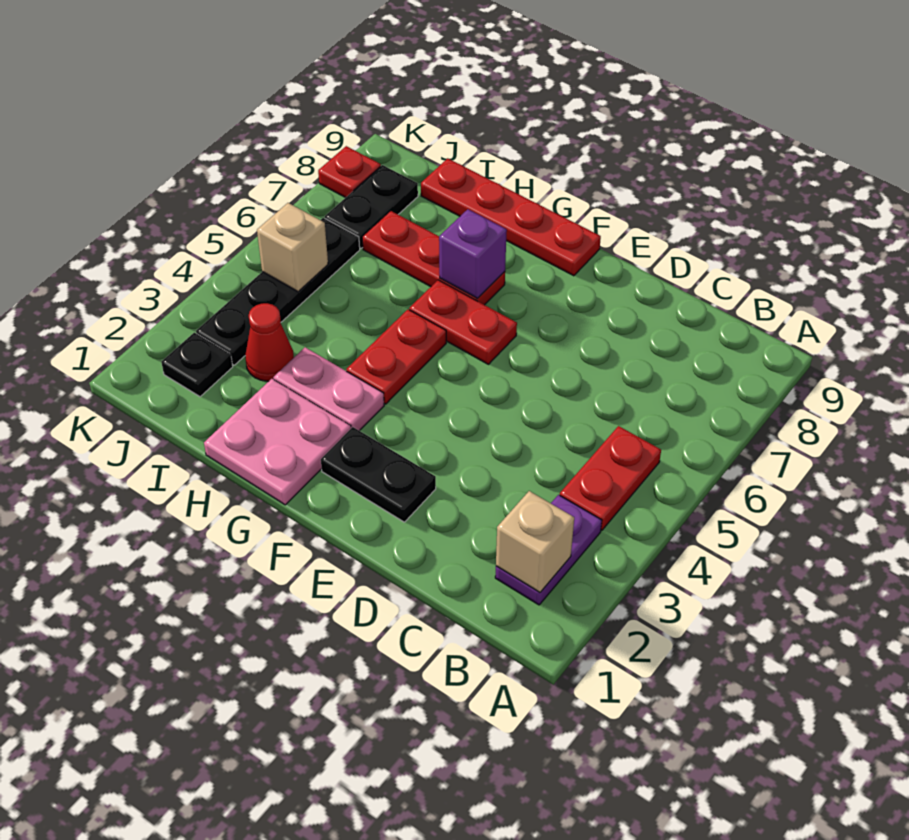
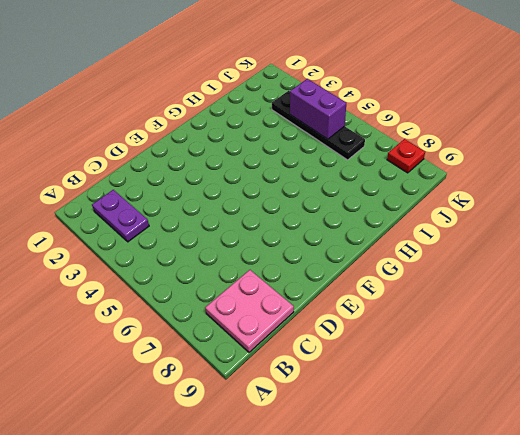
pink 2x2 plate [205,270,294,352] -> pink 2x2 plate moved to [204,379,351,505]
purple 1x2 brick [290,79,346,139] -> tan 1x1 brick [257,203,328,292]
none -> red 1x2 plate [560,426,661,530]
none -> black 1x2 plate [321,427,436,522]
none -> red 1x2 plate [409,280,517,364]

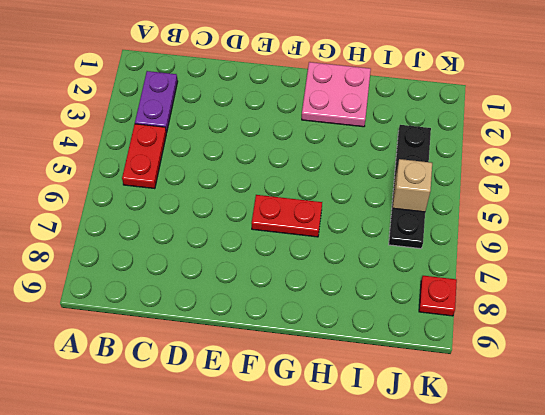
none -> black 1x2 plate [321,427,436,522]
none -> red 1x4 plate [421,158,601,276]
none -> pink 1x2 plate [273,347,384,431]

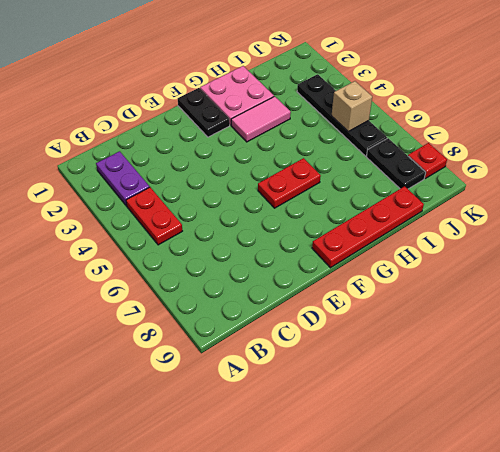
black 1x2 plate [178,88,230,137] -> black 1x2 plate turned to [321,427,436,522]
pink 1x2 tile [231,96,291,142] -> pink 1x2 plate [273,347,384,431]
none -> red 1x2 plate [346,309,446,404]
none -> red 1x3 plate [362,211,505,305]
none -> red 1x1 cone [245,303,294,381]

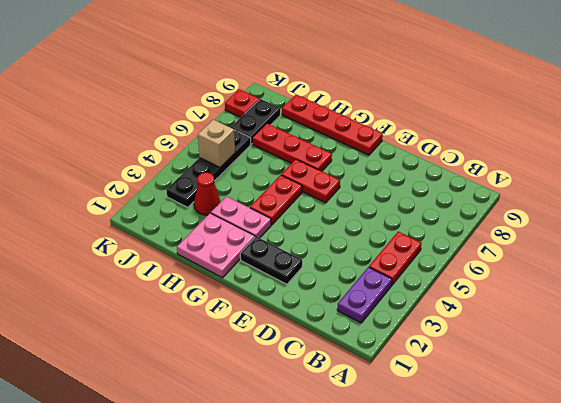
none -> black 1x1 plate [161,332,233,397]
none -> tan 1x1 brick [496,491,574,592]
none -> purple 1x1 brick [439,209,507,299]

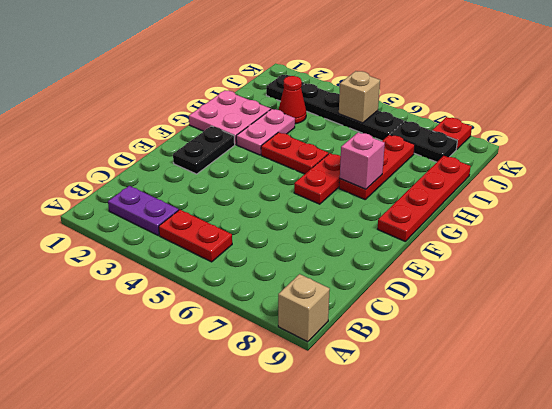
tan 1x1 brick [278,274,330,342] -> tan 1x1 brick moved to [496,491,574,592]
pink 1x1 brick [340,132,385,189] -> purple 1x1 brick [439,209,507,299]

